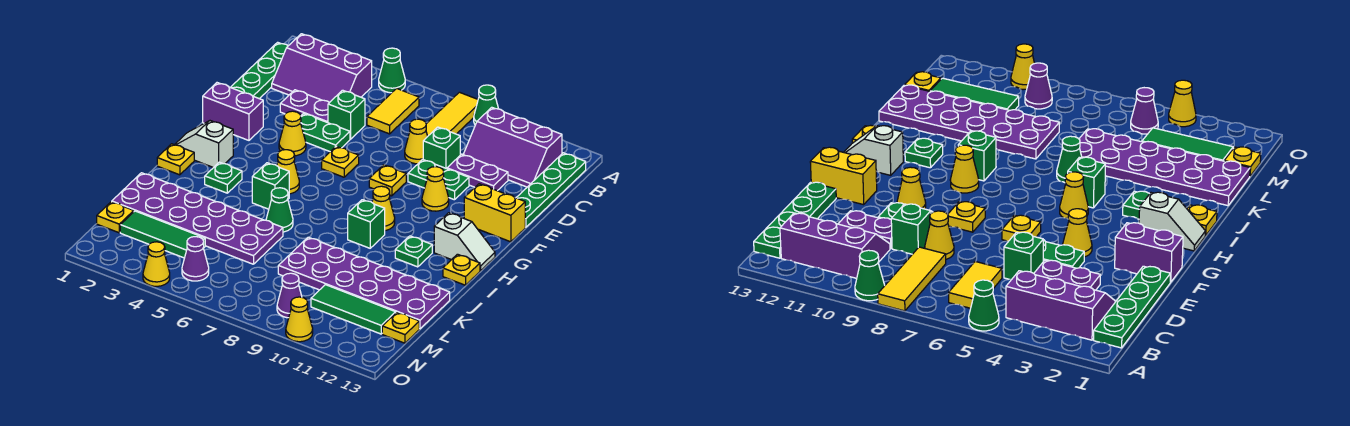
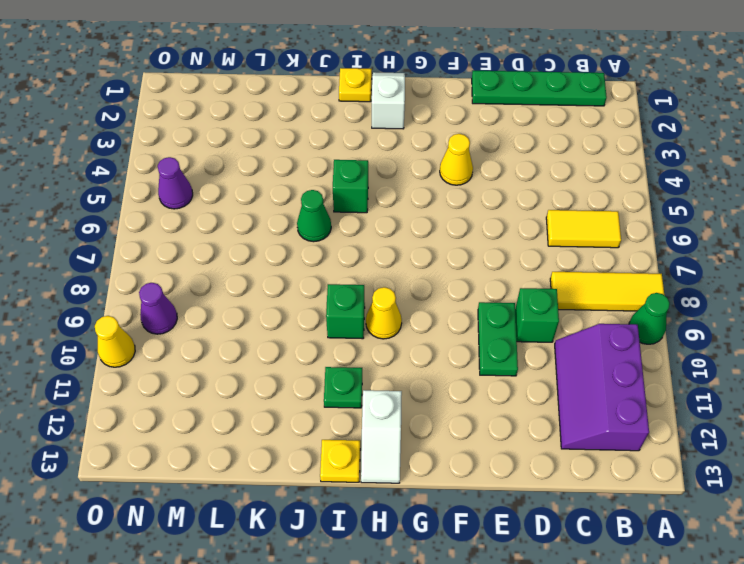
none -> green 1x1 cone [379,48,405,93]
none -> purple 2x3 slope [272,34,372,103]
none -> green 1x4 plate [516,153,586,227]
none -> purple 1x2 plate [280,90,329,123]

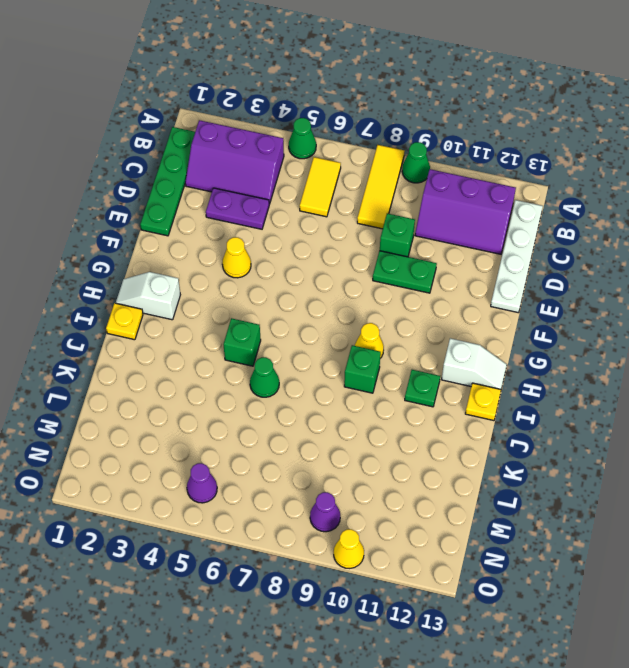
white 1x4 plate [491,200,543,313] -> green 1x4 plate [516,153,586,227]
none -> green 1x1 brick [328,90,365,139]
none -> yellow 1x1 cone [405,119,428,164]
none -> purple 1x2 plate [447,154,508,191]
none -> green 1x2 plate [301,113,350,152]

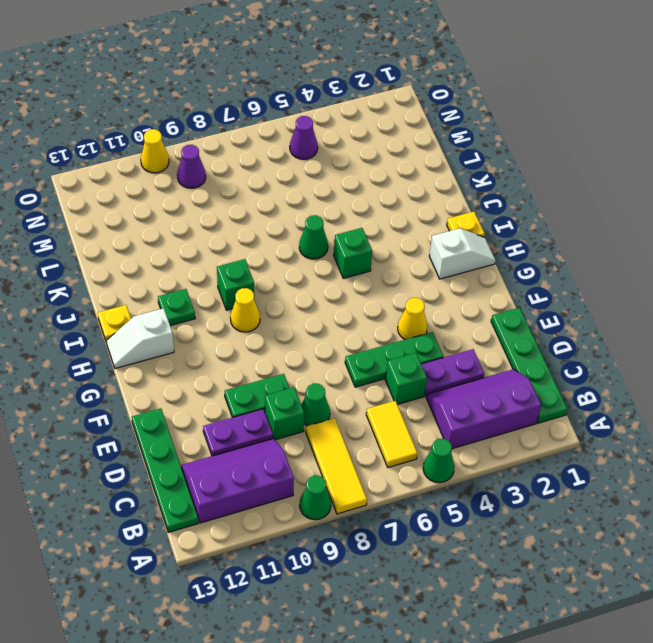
green 1x1 cone [301,384,330,426] -> yellow 1x1 cone [405,119,428,164]
green 1x3 plate [345,332,443,387] -> green 1x2 plate [301,113,350,152]
none -> purple 1x2 brick [203,83,263,140]
none -> yellow 1x1 plate [322,146,359,177]
none -> yellow 1x1 plate [369,165,406,196]
none -> yellow 1x1 cone [422,167,449,211]

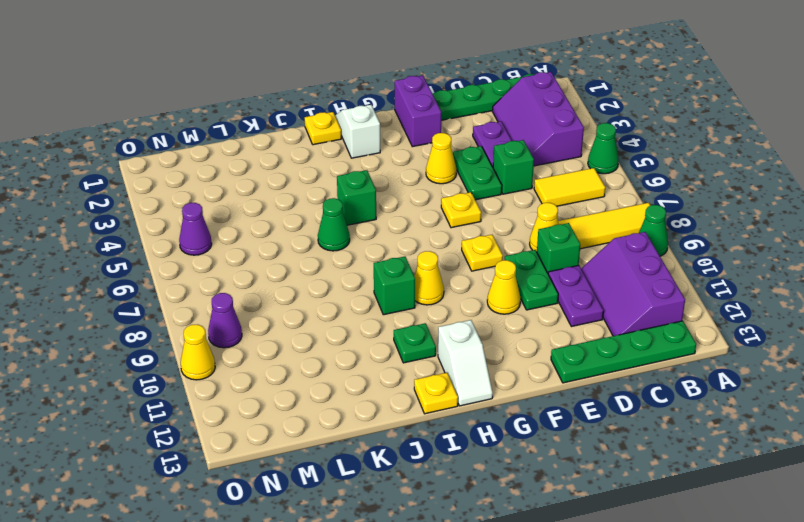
none -> yellow 1x2 brick [464,184,525,242]
none -> yellow 1x1 cone [277,150,299,194]
none -> green 1x1 plate [205,162,242,193]
none -> purple 2x6 plate [112,173,283,264]

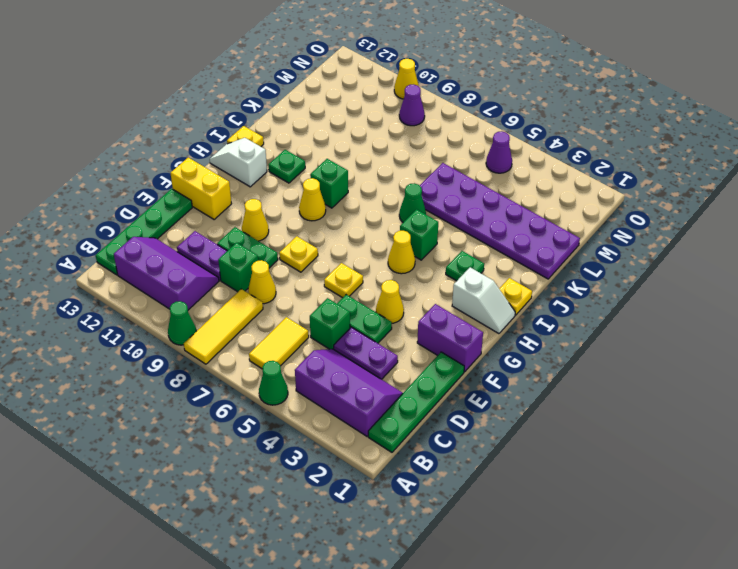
none -> purple 2x6 plate [278,237,450,329]
none -> yellow 1x1 plate [97,202,134,233]
none -> green 1x3 tile [120,211,205,258]
none -> green 1x3 tile [311,285,396,334]

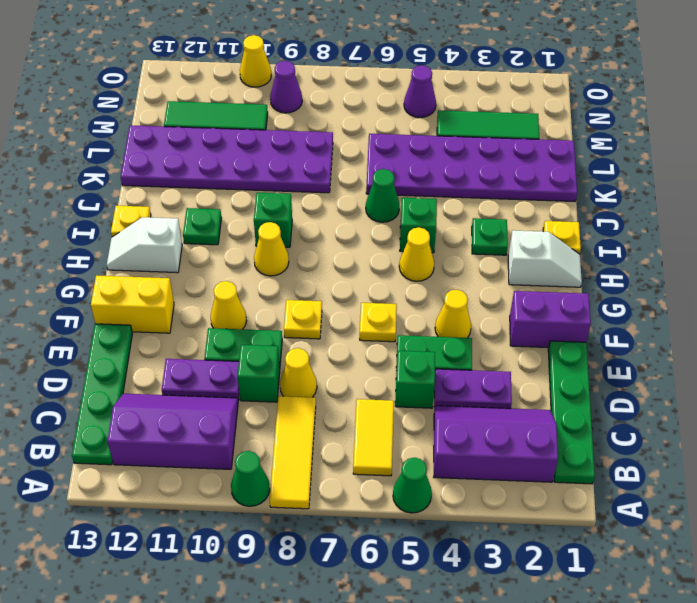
none -> yellow 1x1 plate [97,202,134,233]
none -> yellow 1x1 plate [382,312,419,343]
none -> yellow 1x1 cone [143,242,170,286]

